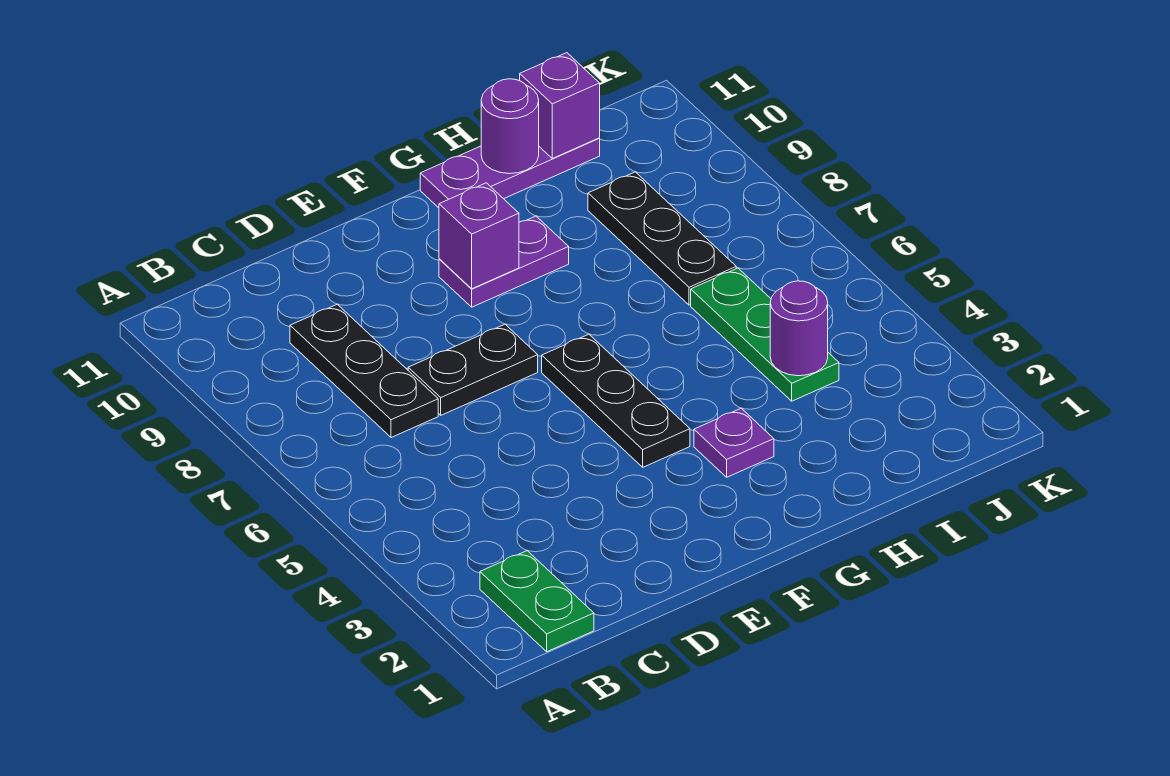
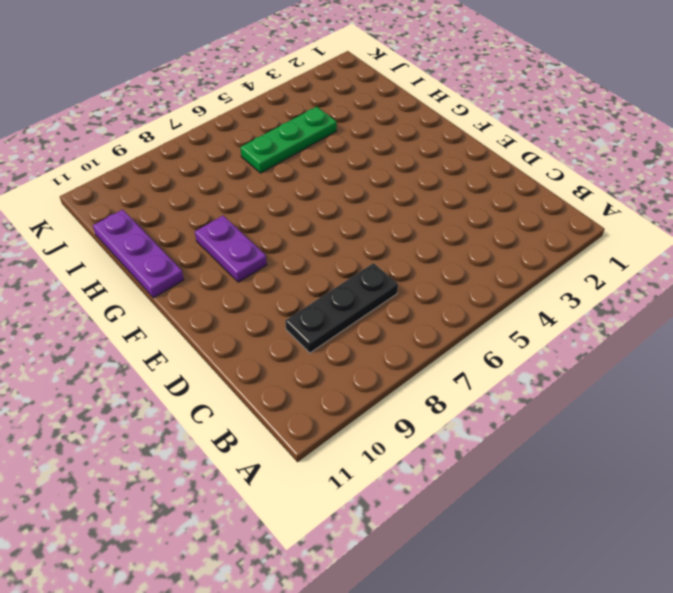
none -> green 1x2 plate [480,551,594,652]
none -> black 1x2 plate [408,324,538,415]
none -> black 1x3 plate [542,334,690,467]

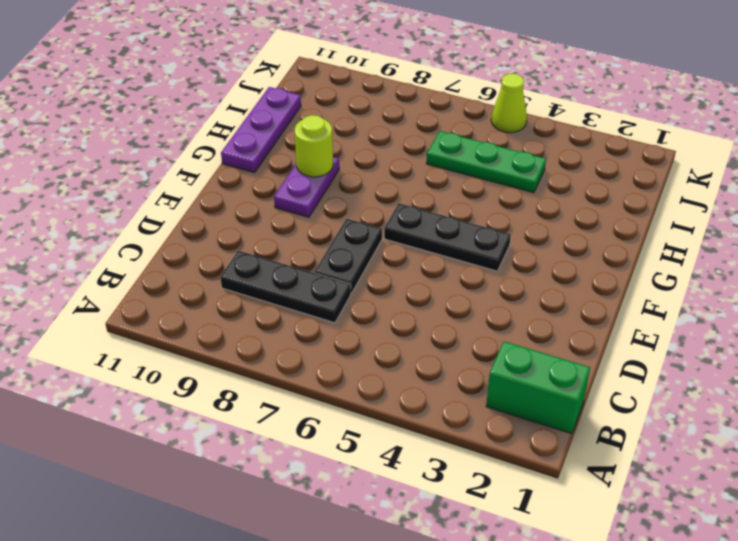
green 1x2 brick [486,341,590,434] -> green 1x2 plate [480,551,594,652]
lime 1x1 round brick [295,115,333,177] -> none
lime 1x1 cone [491,74,527,133] -> none
none -> purple 1x1 plate [694,408,774,477]
none -> black 1x3 plate [588,172,736,305]
none -> purple 1x1 brick [439,183,519,289]

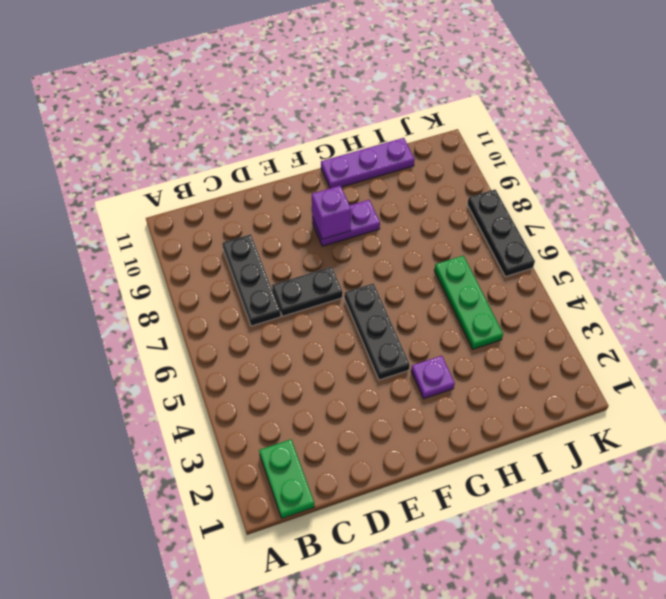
black 1x3 plate [467,190,535,277] -> black 1x3 plate moved to [588,172,736,305]
none -> purple 1x1 round brick [481,79,539,174]
none -> purple 1x1 round brick [770,281,828,376]
none -> purple 1x1 brick [520,53,600,159]

